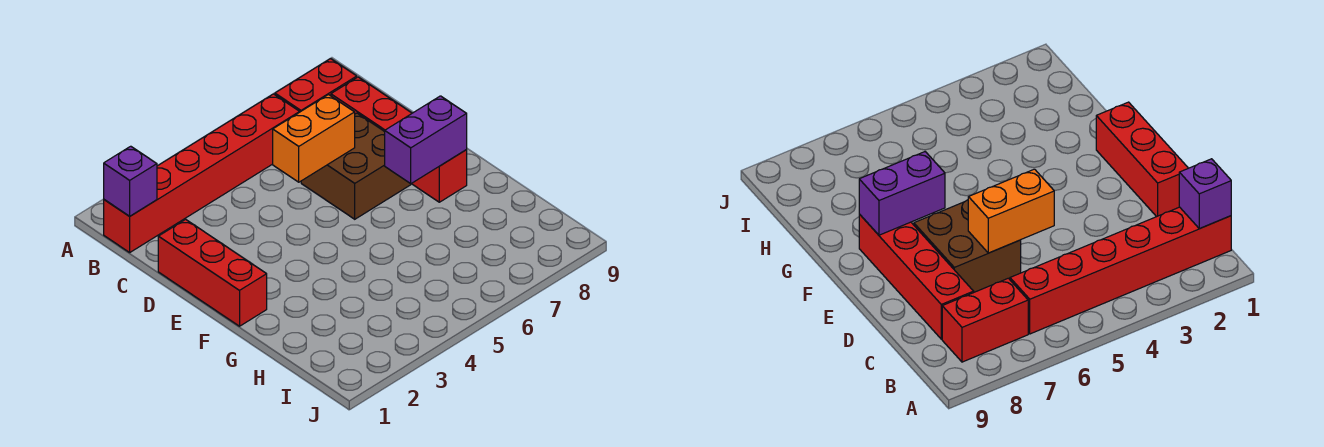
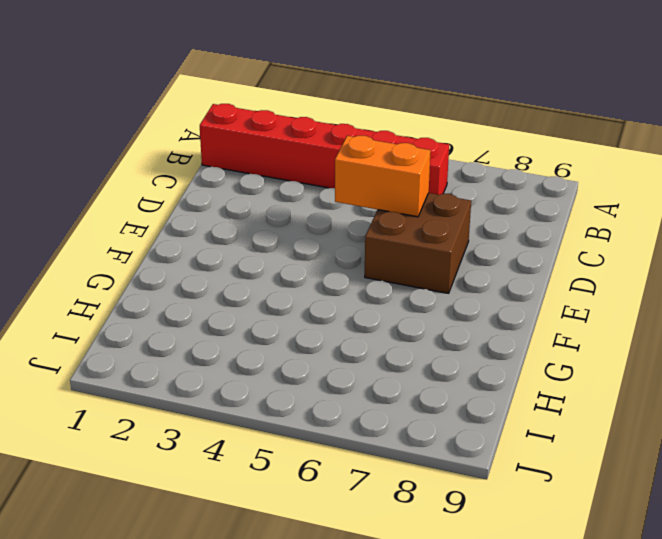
none -> red 1x2 brick [275,59,357,112]
none -> red 1x4 brick [331,77,467,202]

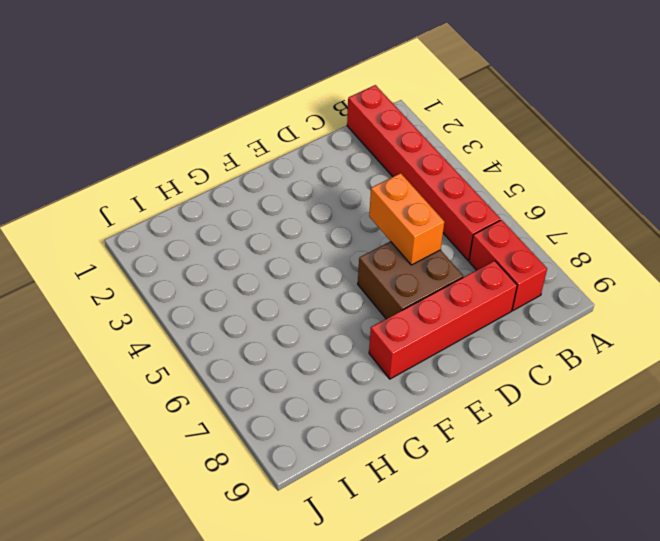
none -> red 1x3 brick [158,219,267,326]
none -> purple 1x1 brick [104,146,157,216]

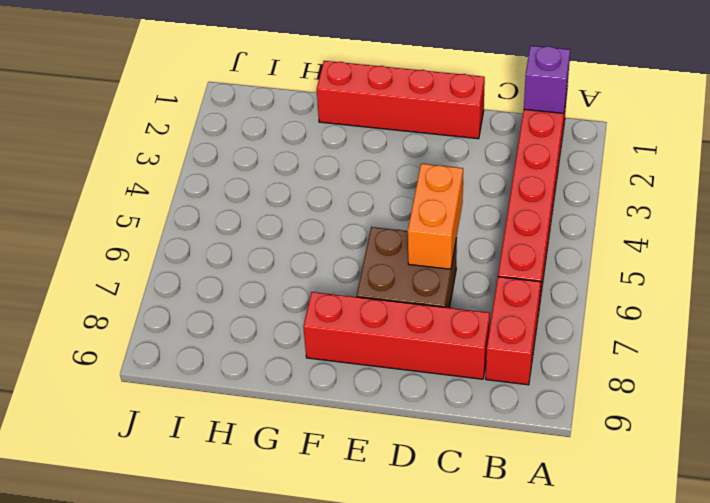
red 1x4 brick [317,61,485,139] -> red 1x3 brick [158,219,267,326]
none -> purple 1x2 brick [385,96,467,184]

